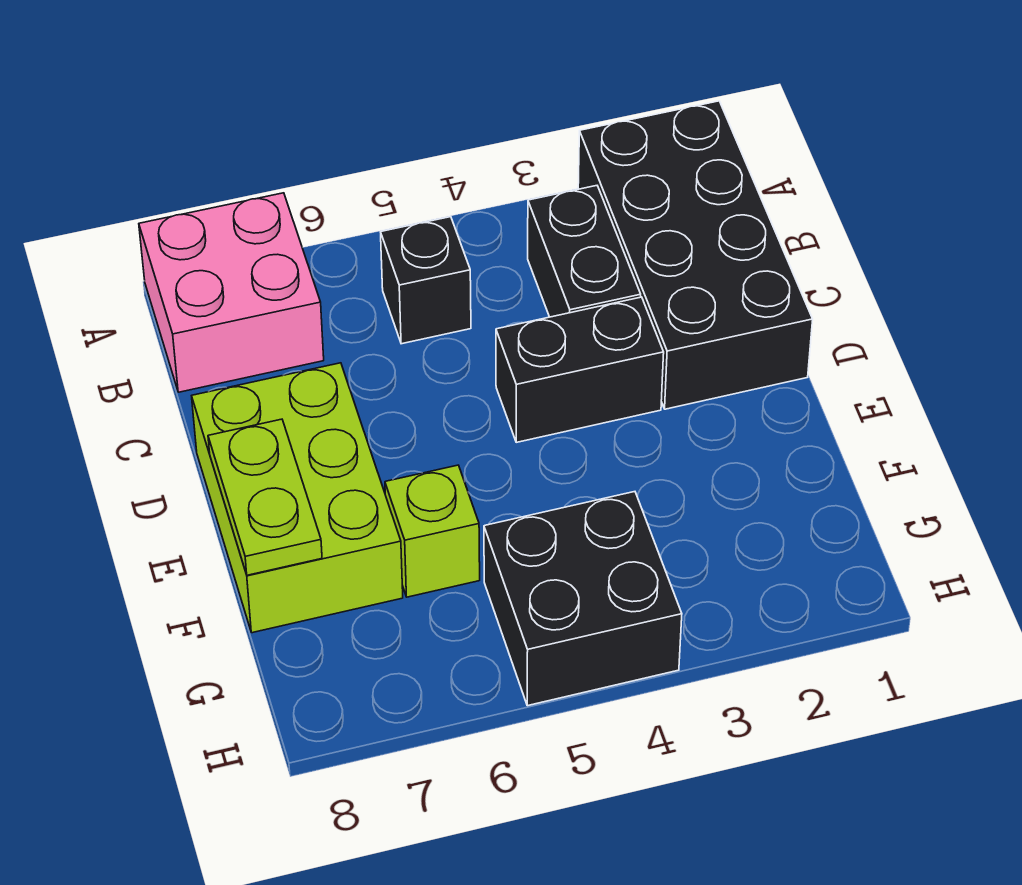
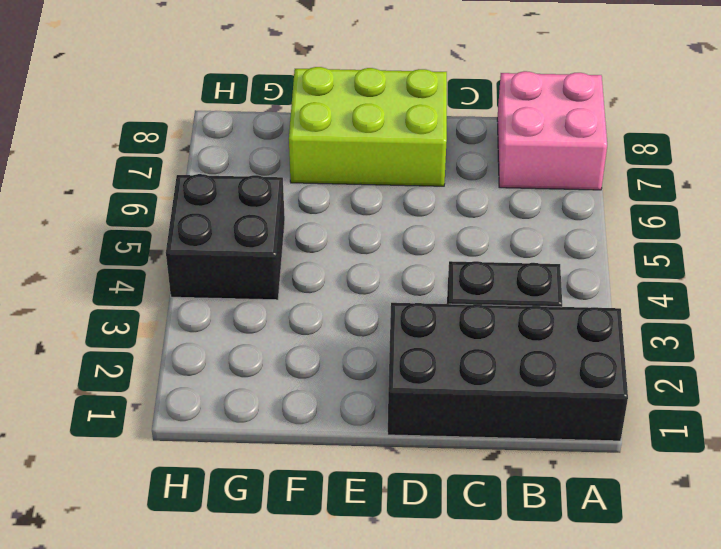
none -> black 1x1 brick [381,217,471,344]
none -> black 1x2 brick [496,297,664,442]

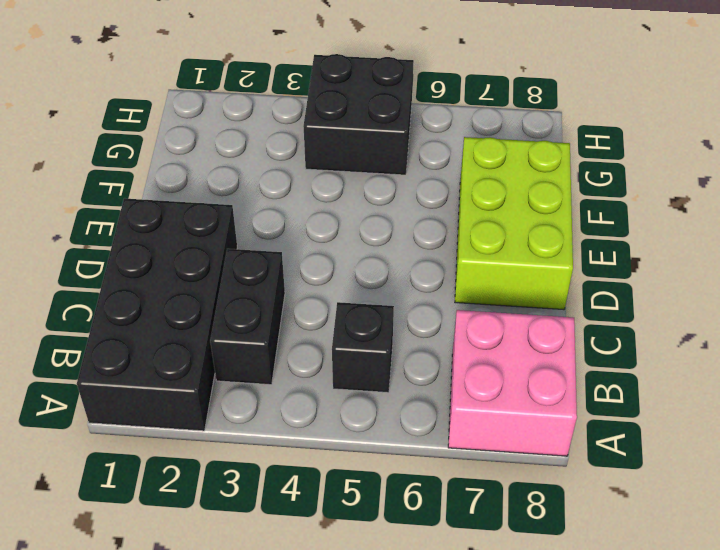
none -> black 1x2 brick [496,297,664,442]
none -> lime 1x1 brick [385,465,480,597]

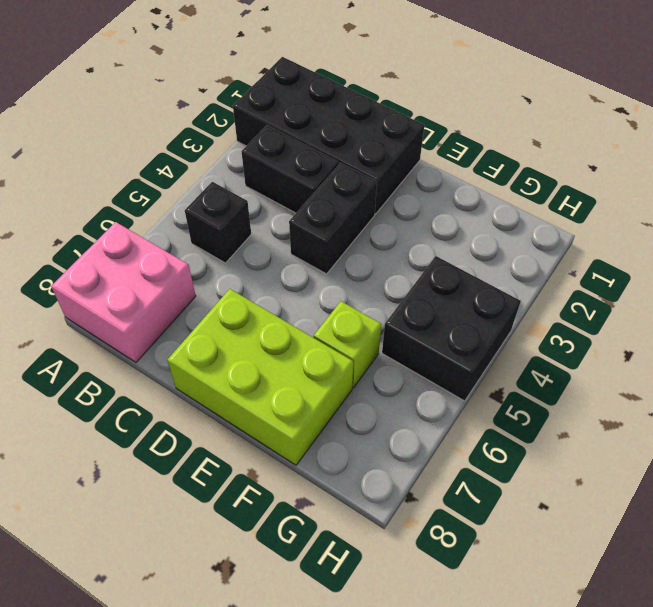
none -> lime 1x2 plate [208,419,322,575]

